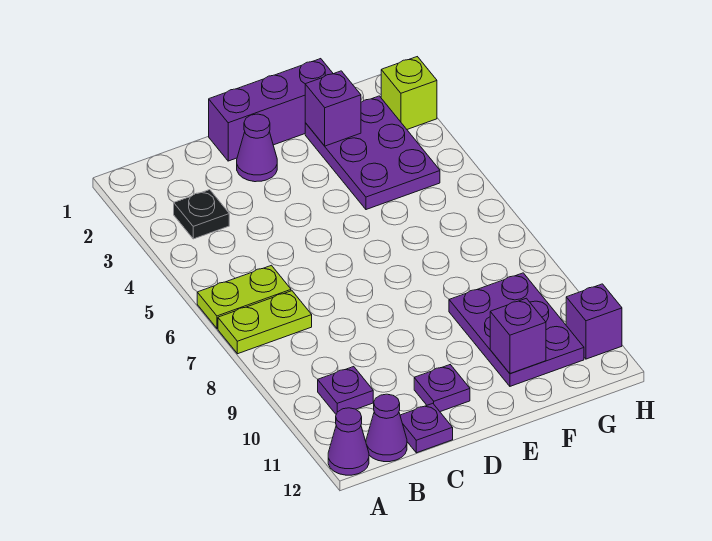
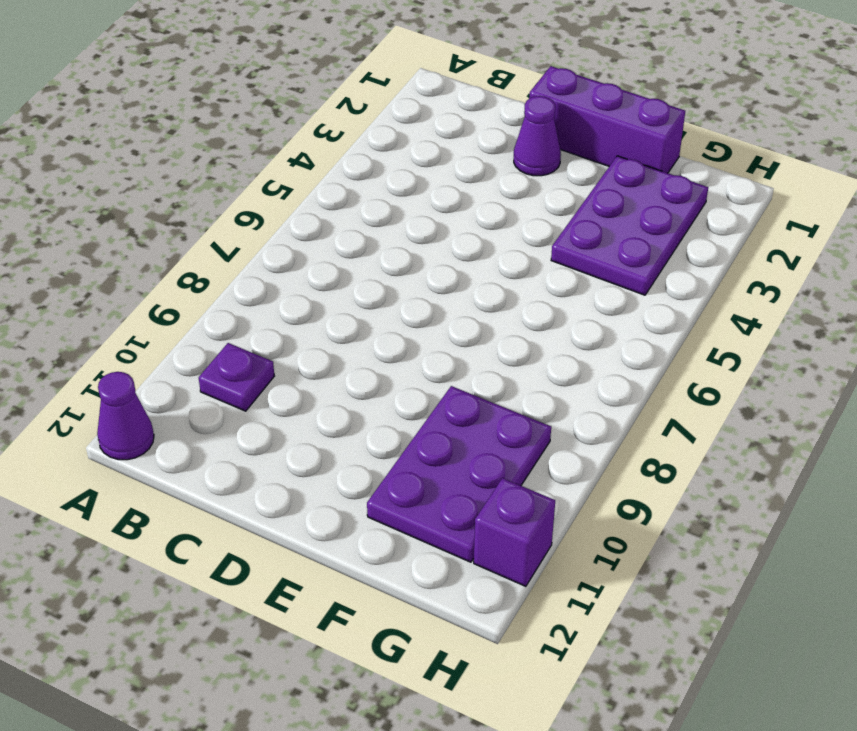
none -> lime 1x2 plate [197,265,291,328]
none -> lime 1x2 plate [218,291,312,354]
none -> black 1x1 plate [174,190,229,239]

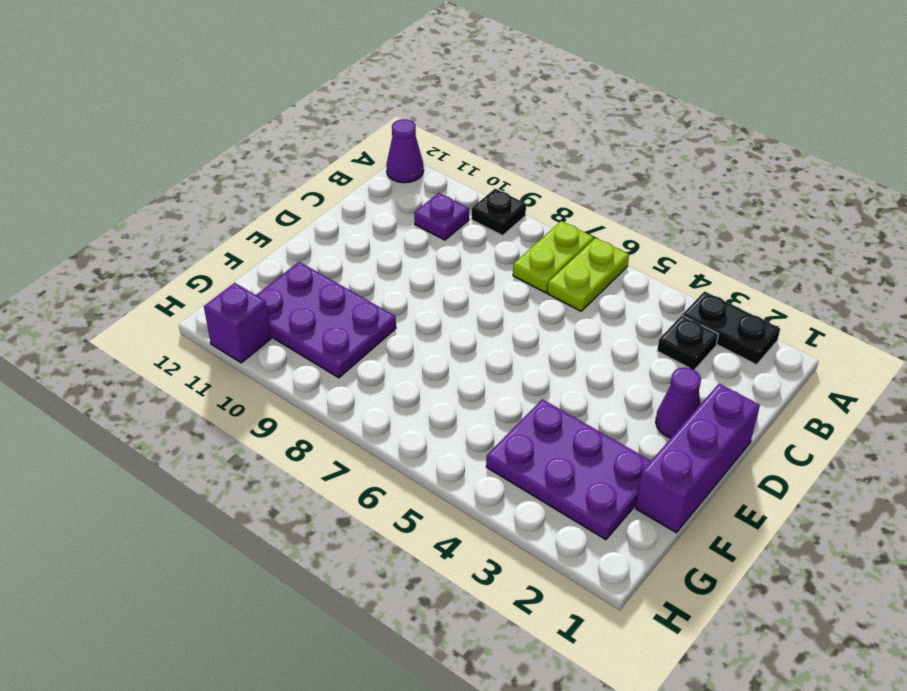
black 1x2 plate [683,291,780,365] -> none
black 1x1 plate [472,189,526,236] -> none
none -> purple 1x1 cone [366,394,407,462]
none -> purple 1x1 plate [400,403,453,453]
none -> purple 1x1 plate [414,365,470,412]

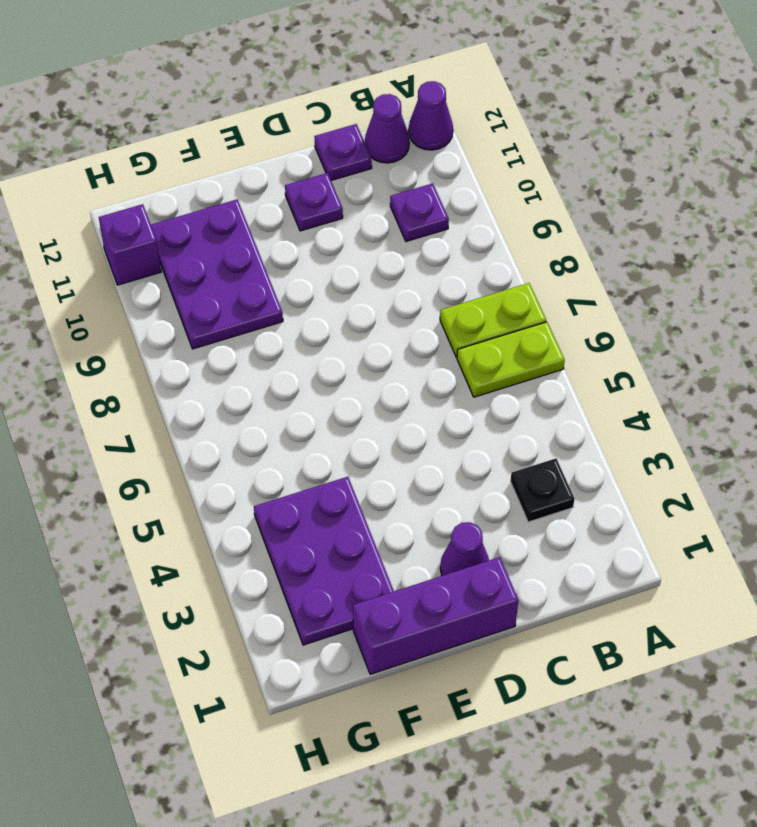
none -> lime 1x1 brick [381,57,437,129]
none -> purple 1x1 brick [305,71,361,146]
none -> purple 1x1 brick [490,298,546,373]

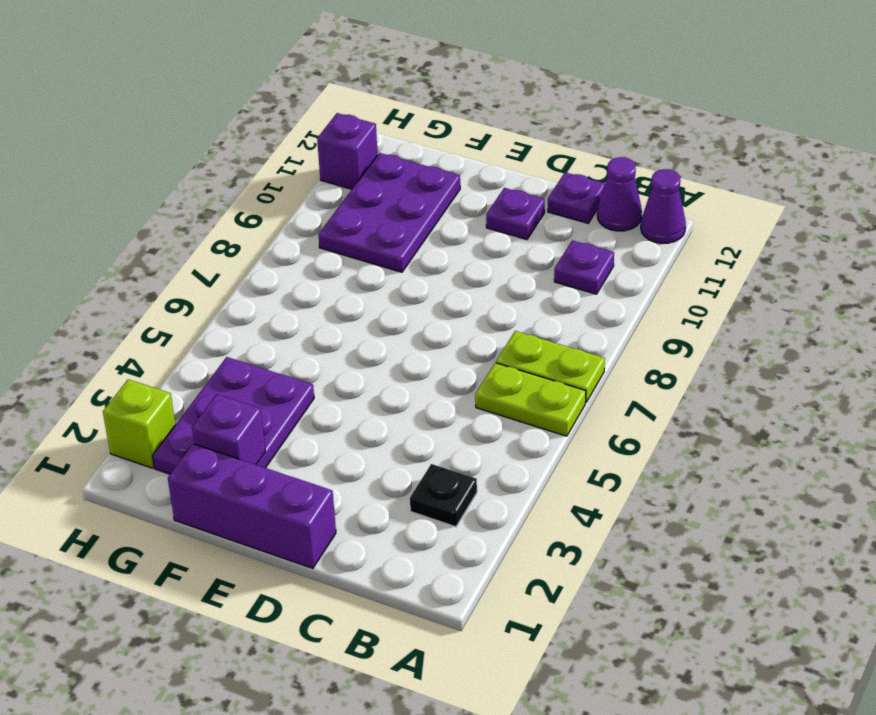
none -> purple 1x1 cone [237,114,277,182]
none -> purple 1x1 brick [490,298,546,373]

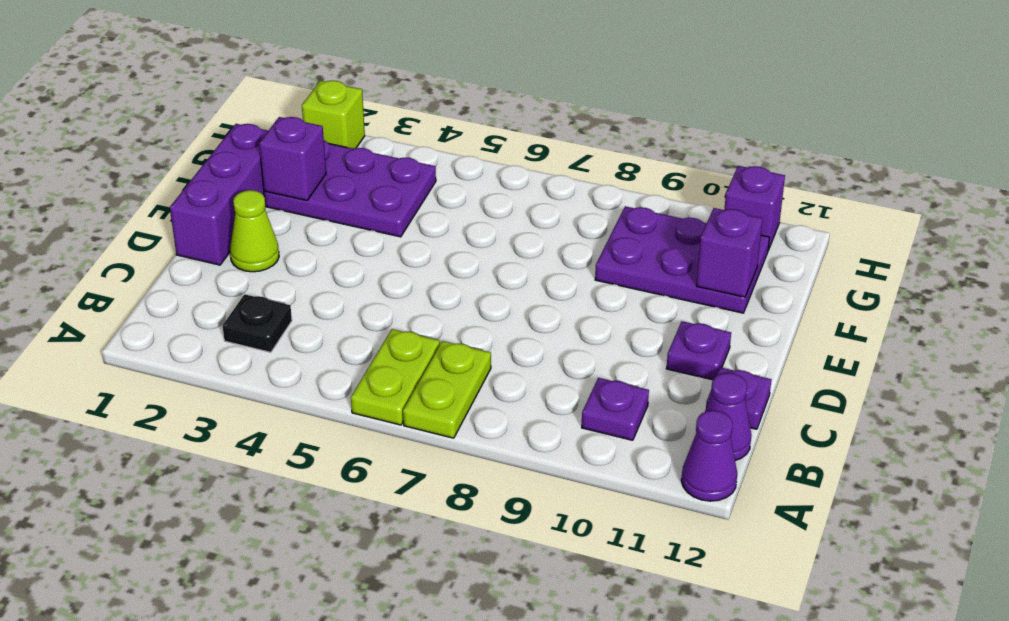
lime 1x1 cone [230,190,279,272] -> purple 1x1 cone [237,114,277,182]

